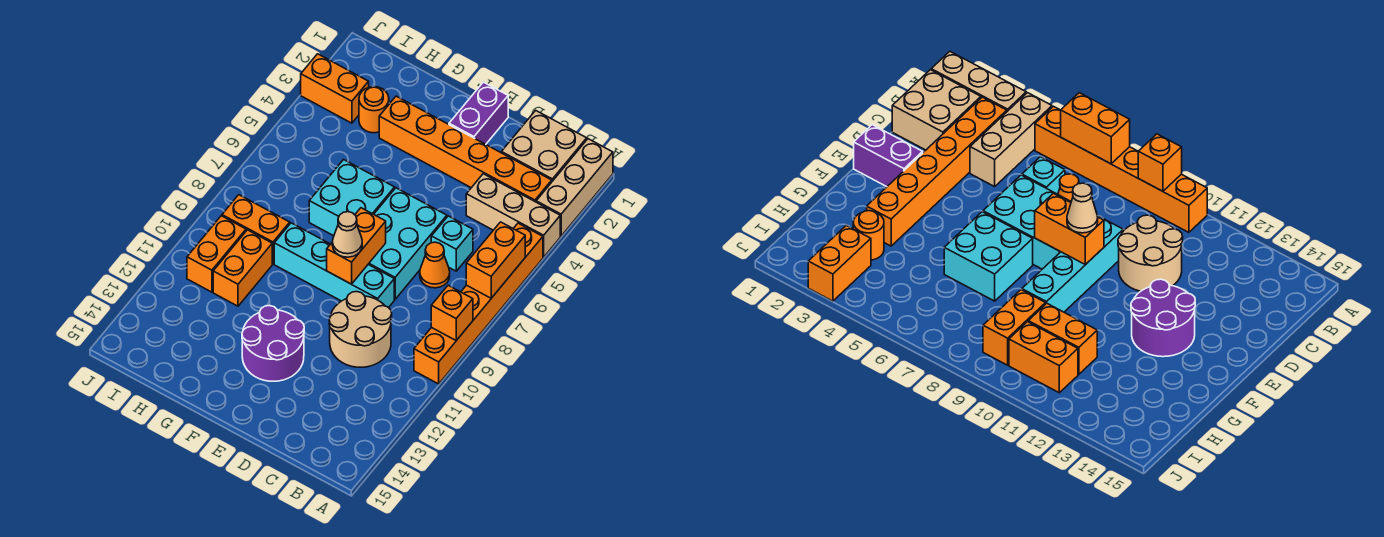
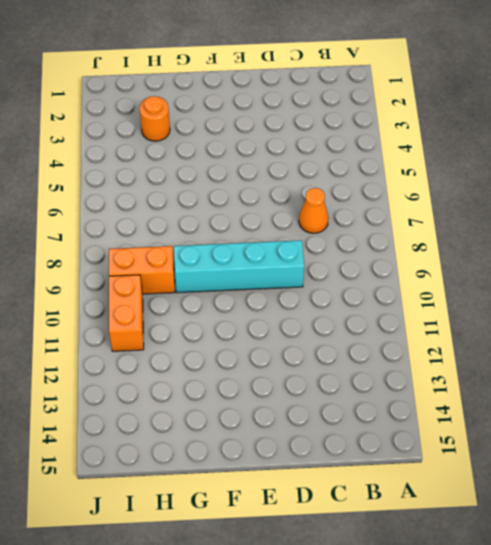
none -> tan 1x3 brick [536,139,613,236]
none -> tan 1x3 brick [466,174,560,257]
none -> orange 1x6 brick [414,223,543,384]

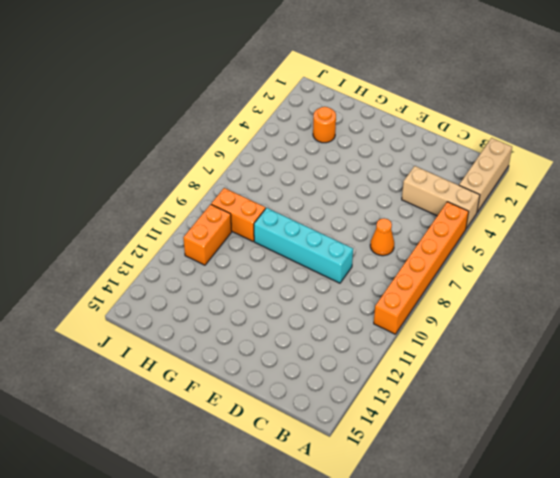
none -> tan 2x2 brick [501,110,587,181]
none -> orange 1x6 brick [379,96,552,202]
none -> cyan 1x1 brick [431,216,473,271]

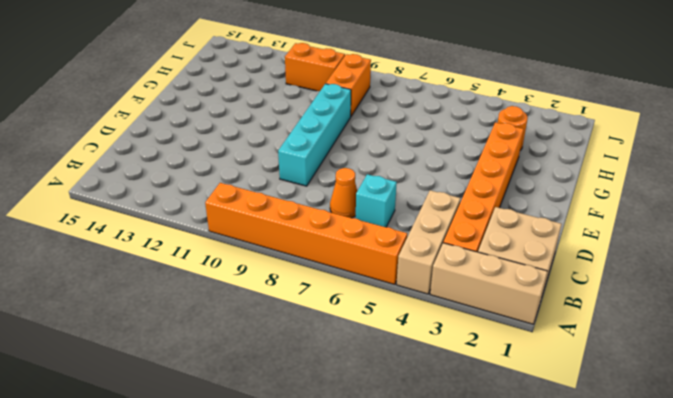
none -> tan 2x2 round brick [329,292,392,367]
none -> cyan 2x3 brick [368,188,447,299]
none -> purple 1x2 brick [449,82,508,144]

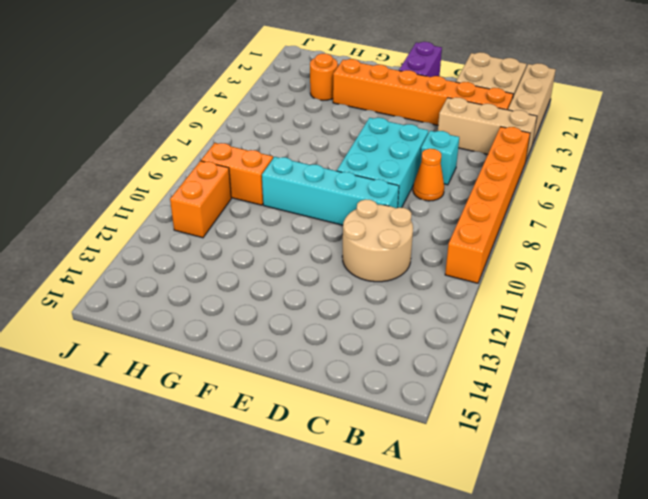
none -> purple 2x2 round brick [242,305,304,381]
none -> cyan 2x2 brick [309,160,395,236]
none -> orange 1x2 brick [213,230,272,306]

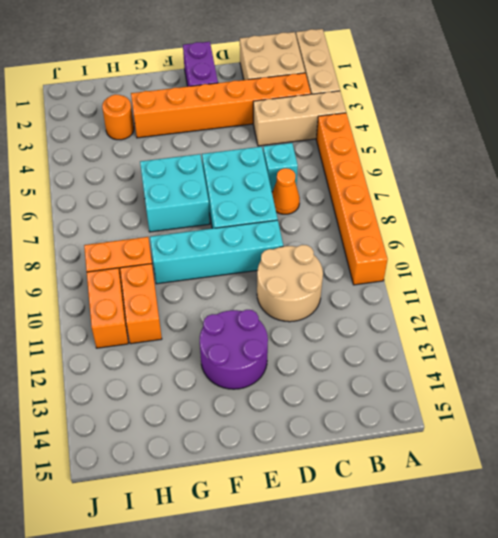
none -> orange 1x2 brick [301,54,369,123]
none -> orange 1x2 brick [466,222,525,298]
none -> orange 1x1 brick [431,285,473,340]

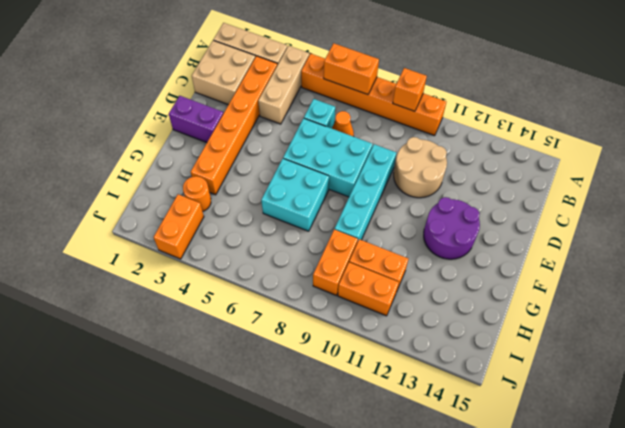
none -> orange 1x2 brick [327,208,386,284]
none -> tan 1x1 cone [332,212,362,257]

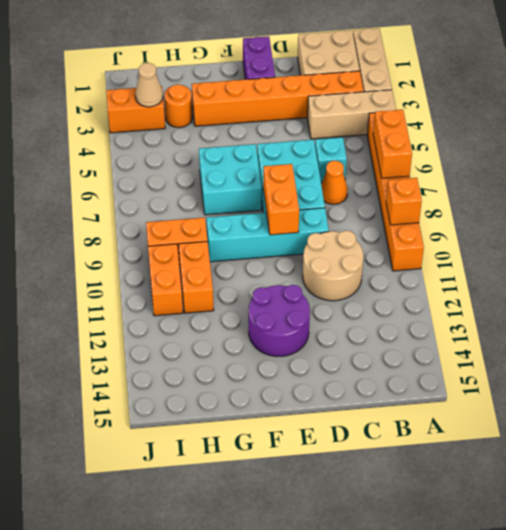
tan 1x1 cone [135,63,163,107] -> tan 1x1 cone moved to [332,212,362,257]

